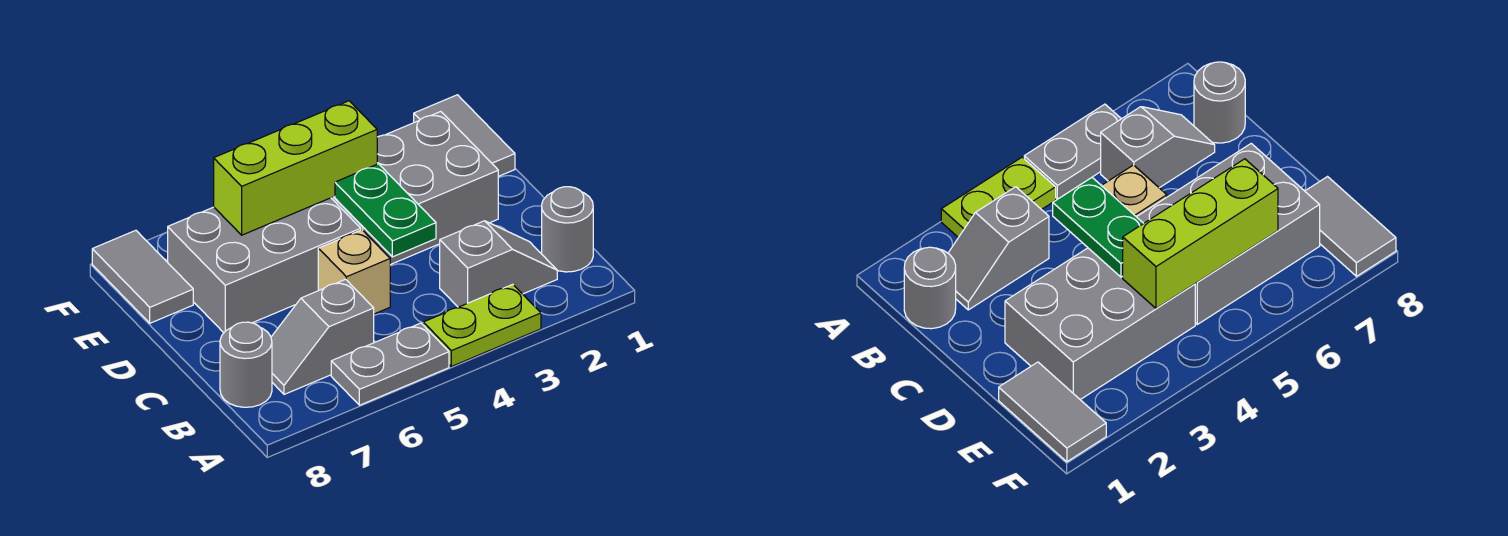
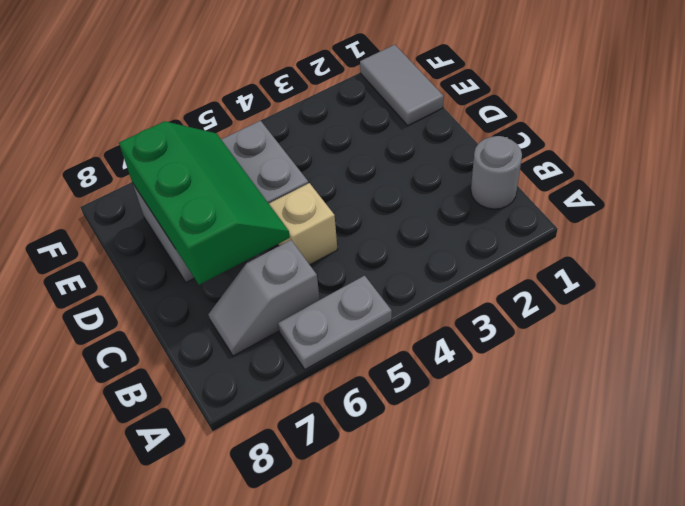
green 2x3 slope [119,121,290,285] -> lime 1x3 brick [214,101,377,235]
none -> lime 1x2 plate [423,284,541,367]
none -> grey 1x2 slope [440,221,557,307]
none -> grey 1x1 round brick [220,322,272,407]

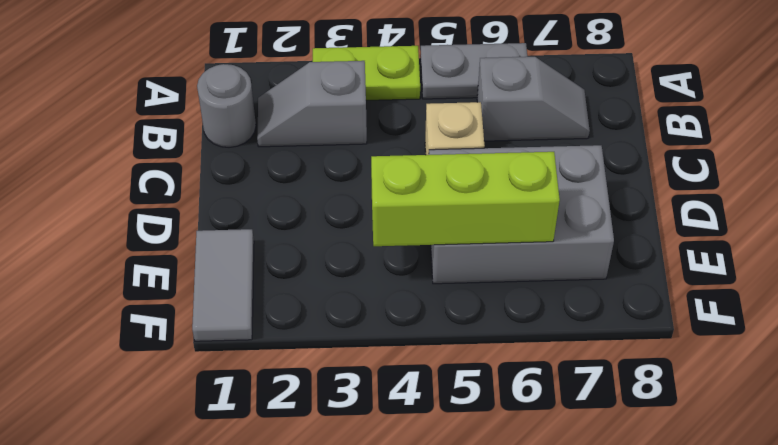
none -> grey 1x1 round brick [220,322,272,407]
none -> grey 2x3 brick [332,112,498,265]
none -> grey 1x2 tile [92,230,193,323]

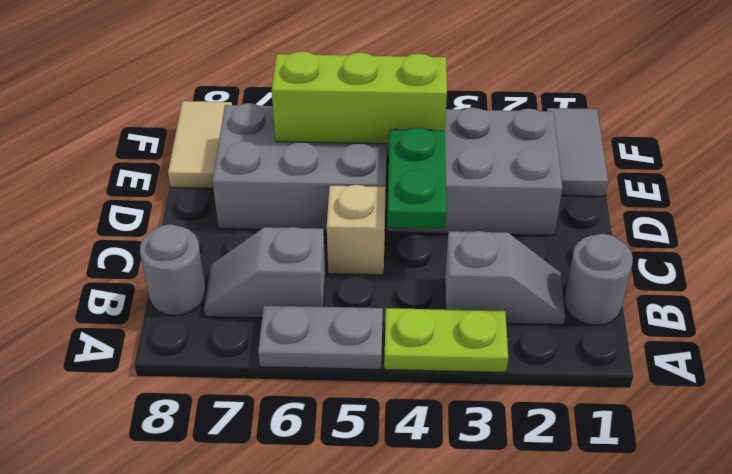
tan 1x2 tile [168,101,232,188] -> grey 1x2 tile [92,230,193,323]

